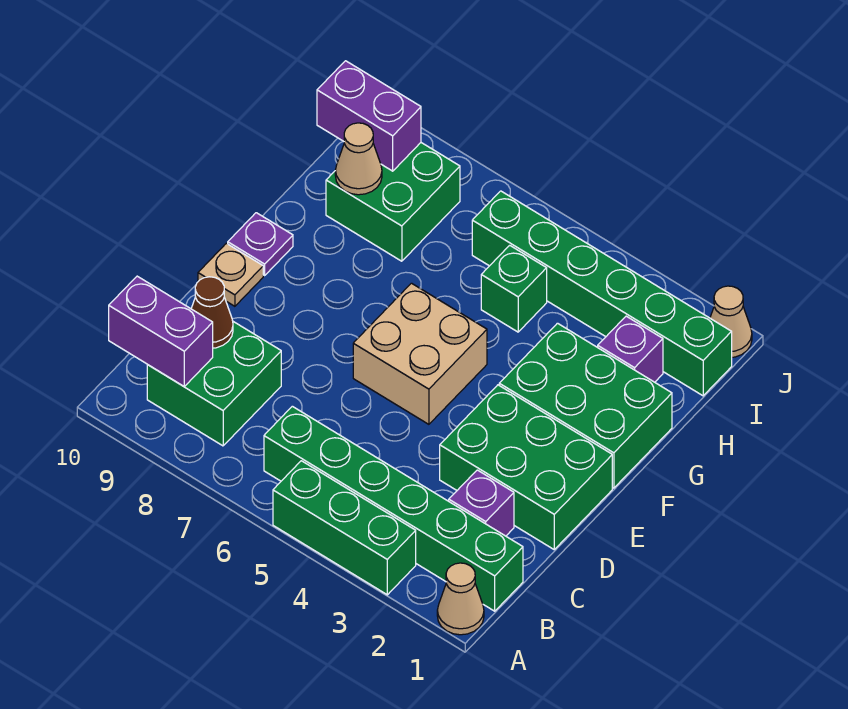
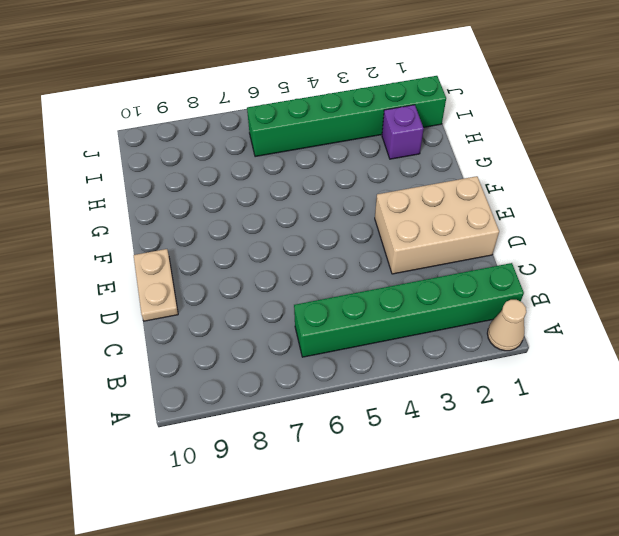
tan 2x3 brick [375,176,499,274] -> green 2x3 brick [440,385,612,549]
tan 1x2 plate [134,249,178,321] -> tan 1x1 plate [198,243,263,306]
none -> green 1x3 brick [273,461,416,595]
none -> green 2x2 brick [147,322,281,446]
none -> purple 1x1 brick [449,470,514,536]

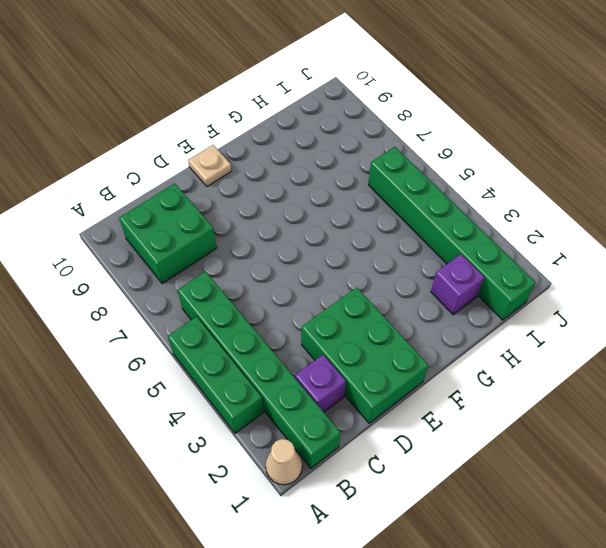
none -> tan 2x2 brick [353,283,487,424]
none -> green 2x3 brick [499,323,672,488]
none -> purple 1x1 plate [228,213,293,275]

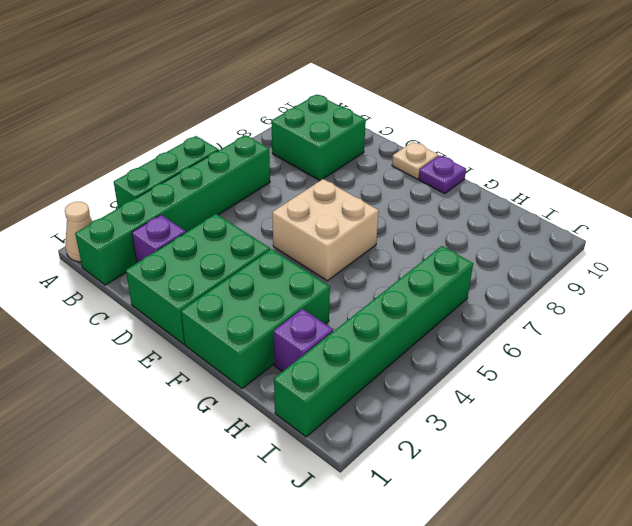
none -> green 1x1 brick [481,245,547,332]
none -> green 2x2 brick [326,143,460,261]
none -> tan 1x1 cone [710,286,752,357]

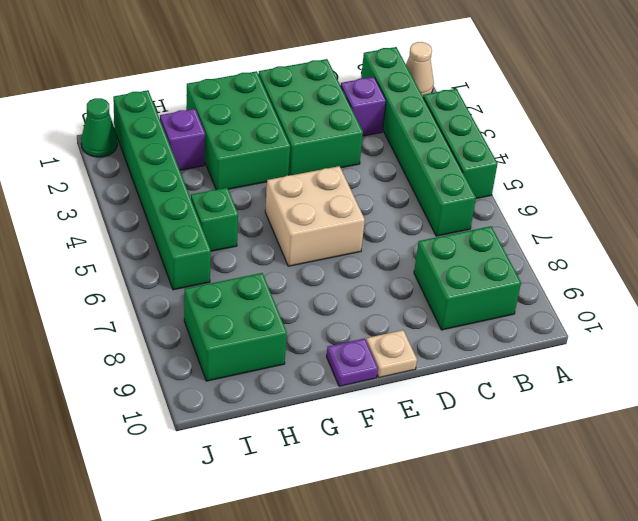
green 1x1 cone [81,98,117,157] -> tan 1x1 cone [710,286,752,357]
none -> purple 1x2 brick [109,276,213,386]
none -> brown 1x1 cone [191,277,233,348]
none -> tan 1x1 cone [335,123,382,195]

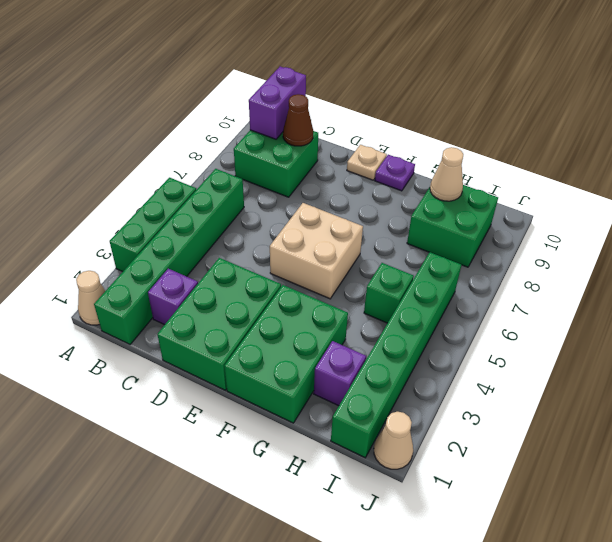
none -> purple 1x2 brick [317,61,421,171]

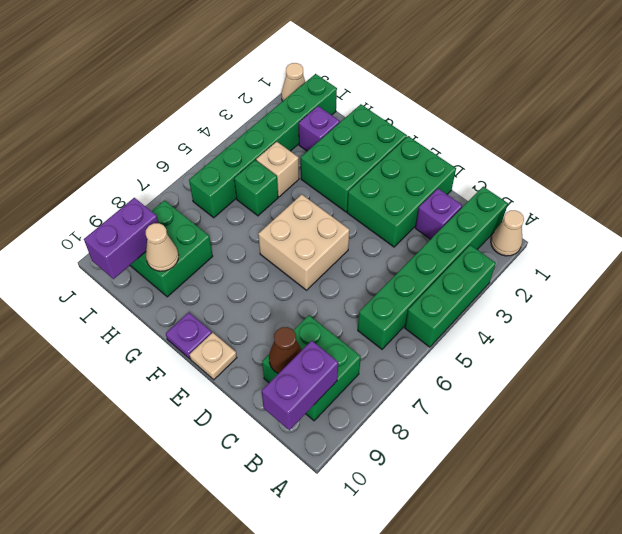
tan 1x1 brick [256,142,299,197] -> none

